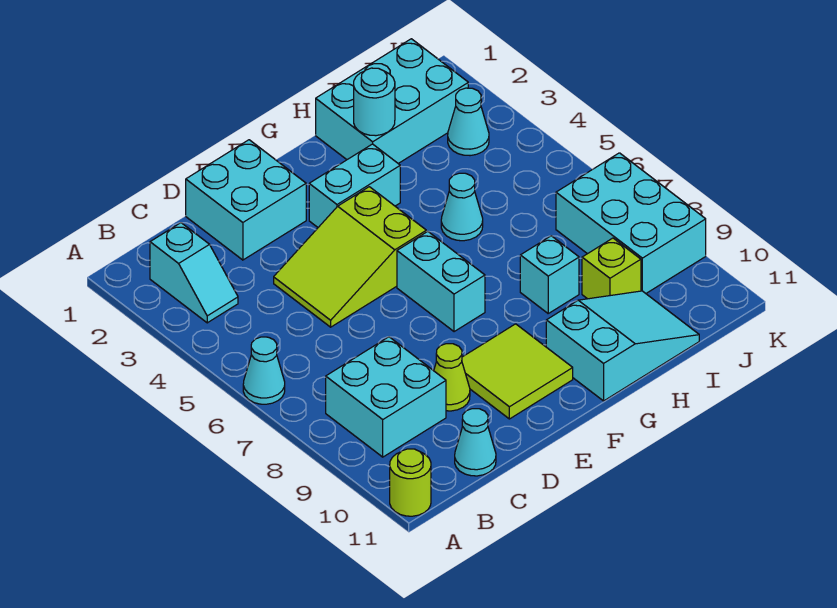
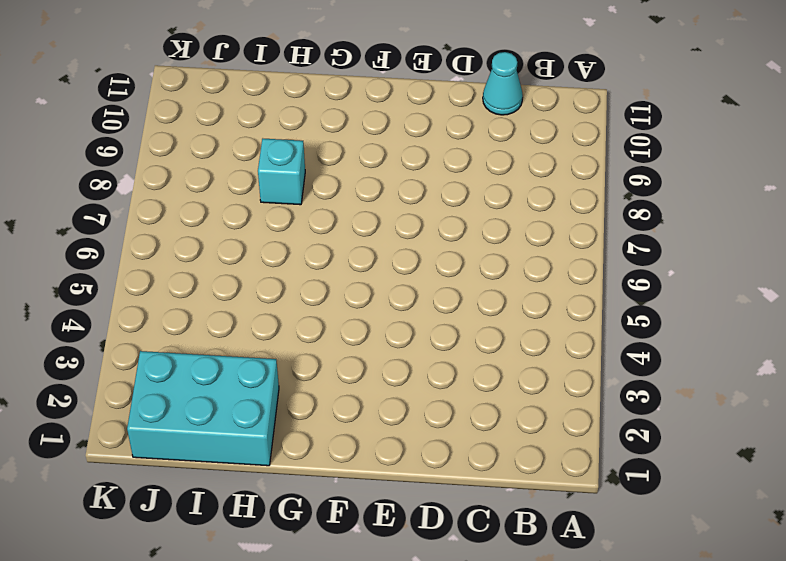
none -> cyan 1x1 cone [243,337,285,404]
none -> lime 1x1 round brick [390,449,431,516]
none -> cyan 1x2 slope [150,223,238,323]

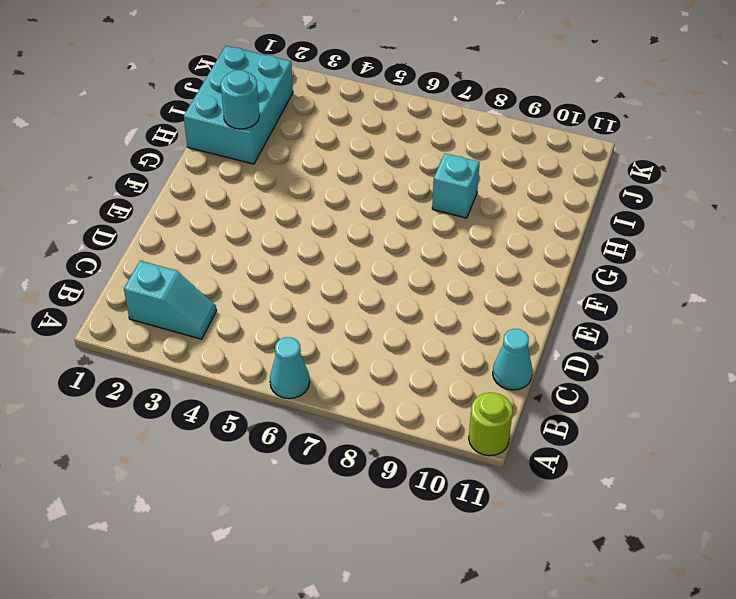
none -> cyan 2x2 brick [326,337,446,457]
none -> cyan 2x2 brick [186,140,306,260]
none -> lime 2x3 slope [274,187,426,327]

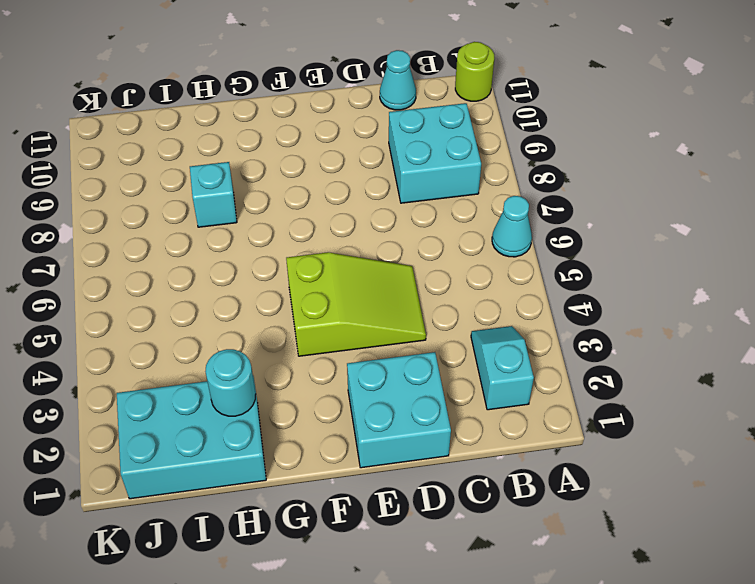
none -> lime 1x1 cone [434,344,470,411]
none -> lime 2x2 tile [462,324,573,419]
none -> cyan 1x2 brick [309,144,400,227]

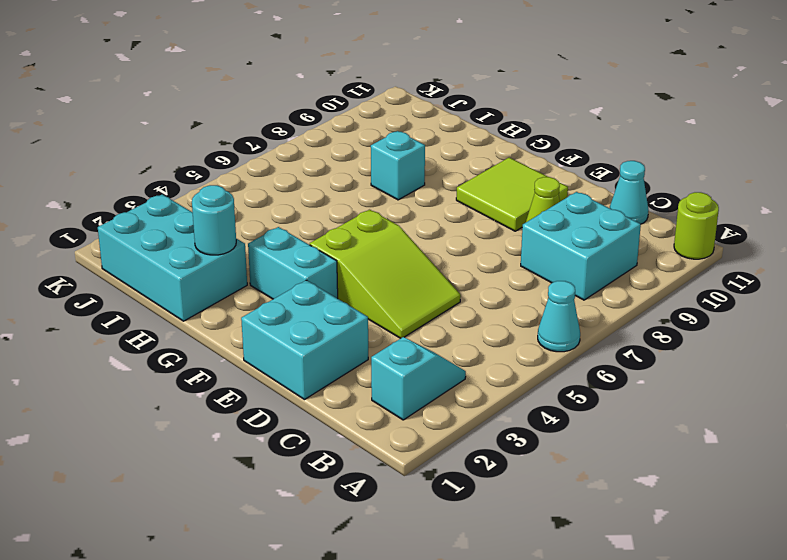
none -> cyan 1x2 brick [397,231,485,332]
none -> cyan 2x3 slope [546,291,699,401]
none -> cyan 1x1 cone [441,173,483,241]

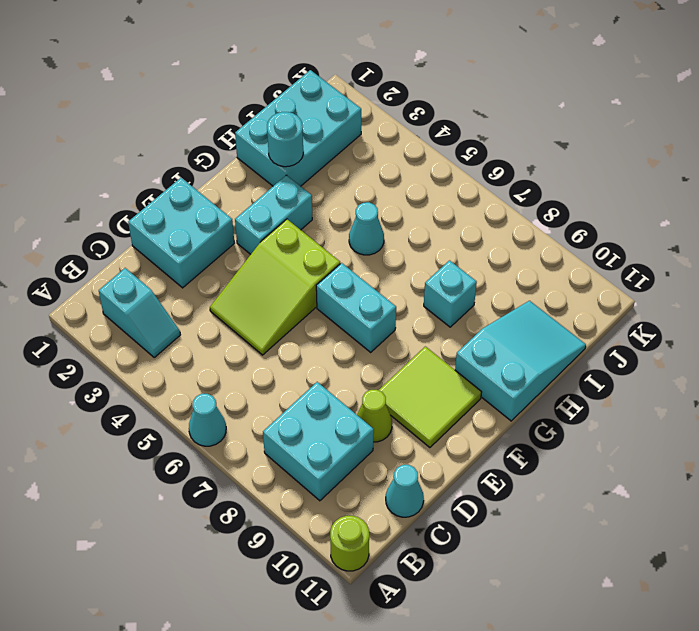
none -> lime 1x1 brick [582,238,641,299]
none -> cyan 1x1 cone [448,88,489,156]
none -> cyan 2x3 brick [556,153,706,293]

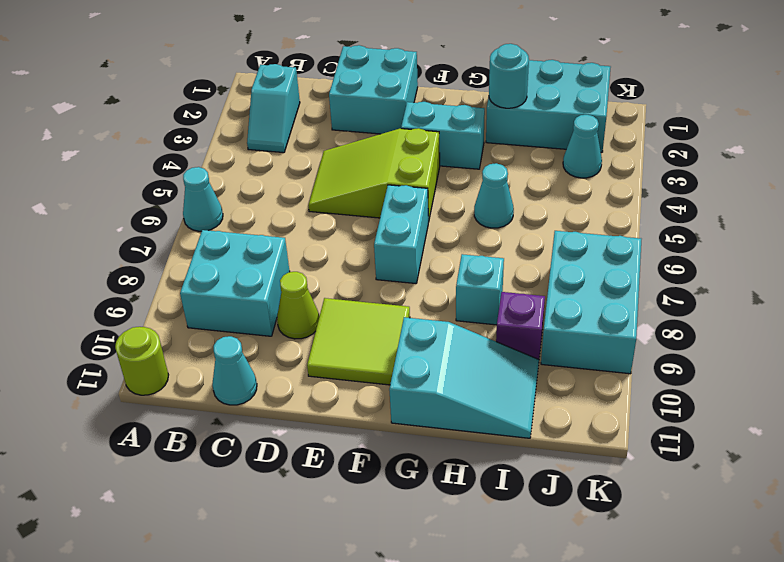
purple 1x1 brick [496,292,545,359] -> lime 1x1 brick [582,238,641,299]

